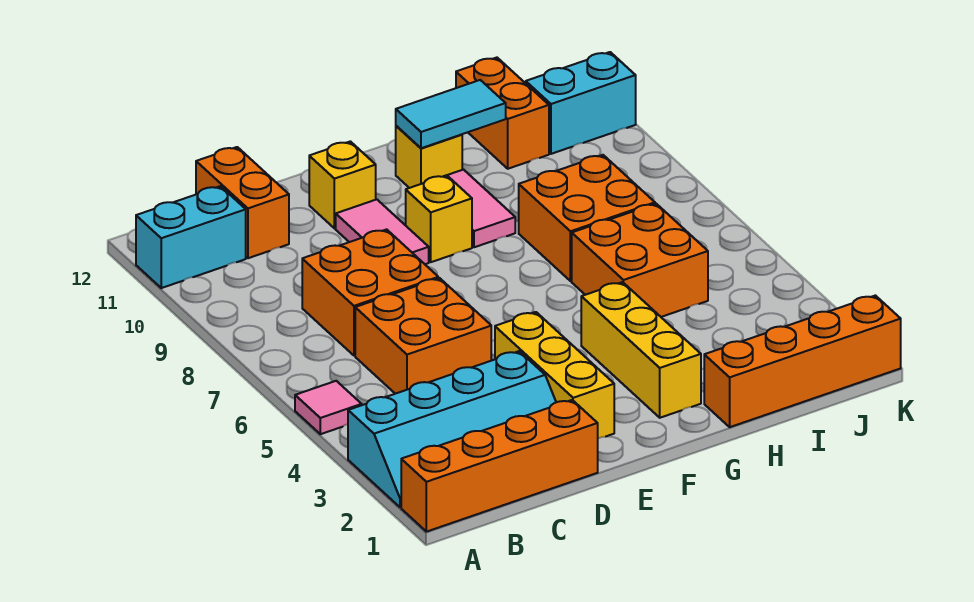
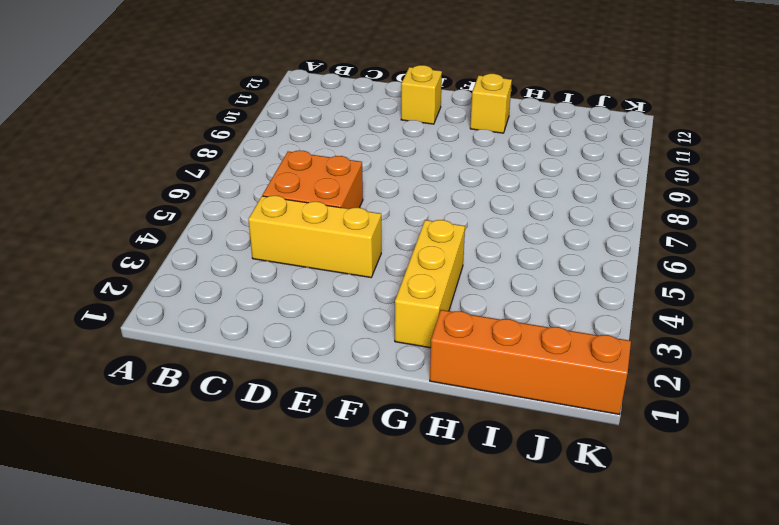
yellow 1x3 brick [248,196,381,277] -> yellow 1x3 brick turned to [495,312,614,438]
none -> orange 1x4 brick [401,400,598,532]
none -> cyan 2x4 slope [348,351,556,507]
none -> pink 1x1 tile [295,381,362,434]

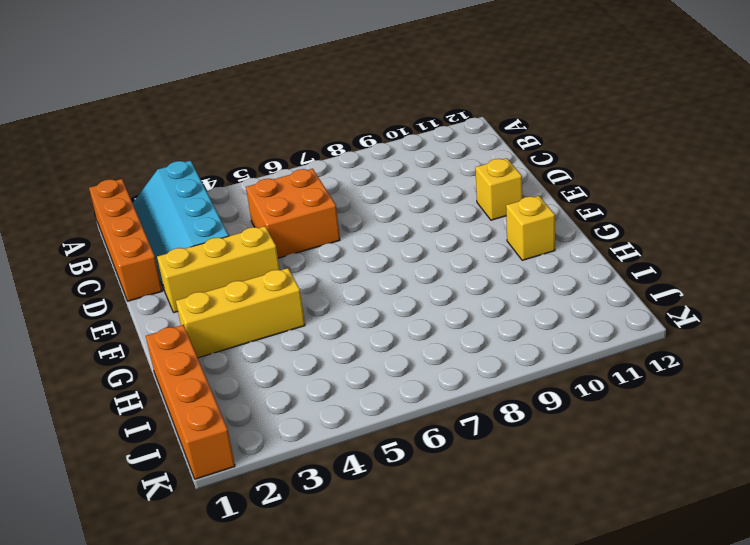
none -> pink 1x1 tile [295,381,362,434]
none -> cyan 1x2 brick [136,186,246,288]
none -> orange 2x2 brick [302,229,438,356]

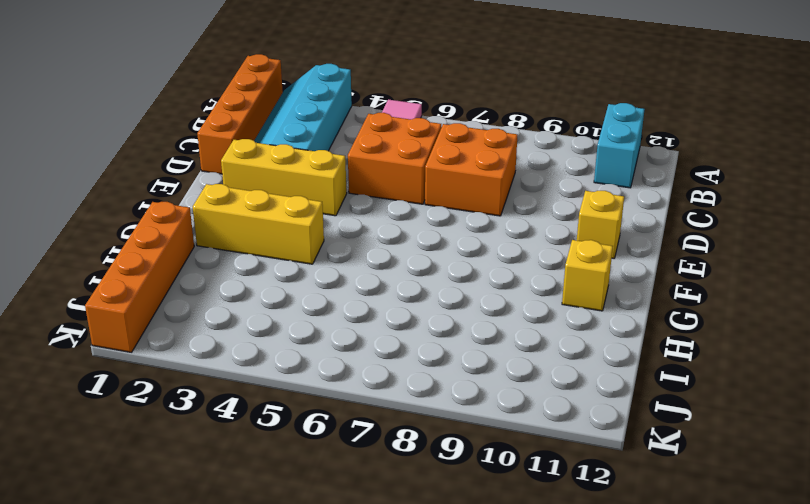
none -> orange 1x2 brick [196,147,289,258]
none -> pink 1x2 tile [336,199,429,264]
none -> yellow 1x1 brick [406,175,472,262]

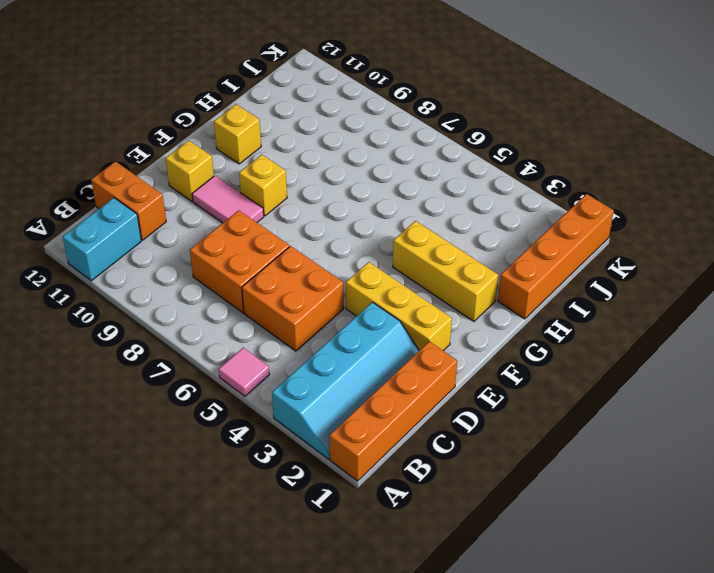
none -> pink 1x2 tile [447,170,515,247]
none -> orange 2x2 brick [572,204,708,317]
none -> orange 2x2 brick [519,155,655,281]

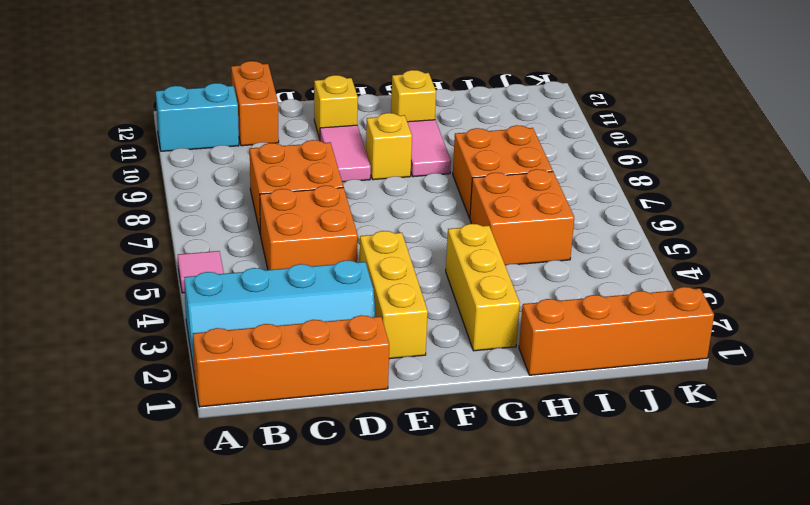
none -> orange 1x2 brick [456,58,549,169]
none -> cyan 1x2 brick [526,52,636,154]
none -> cyan 1x2 tile [396,80,506,148]

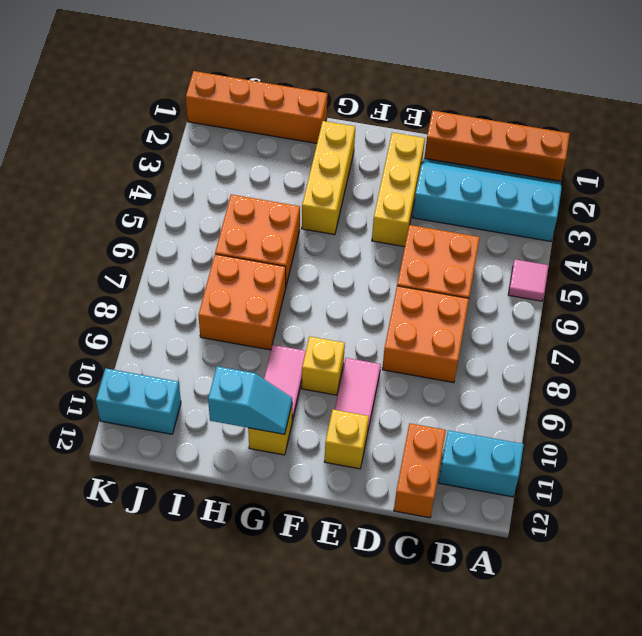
cyan 1x2 slope [208,366,292,434] -> cyan 1x2 tile [396,80,506,148]
none -> orange 1x2 brick [456,58,549,169]

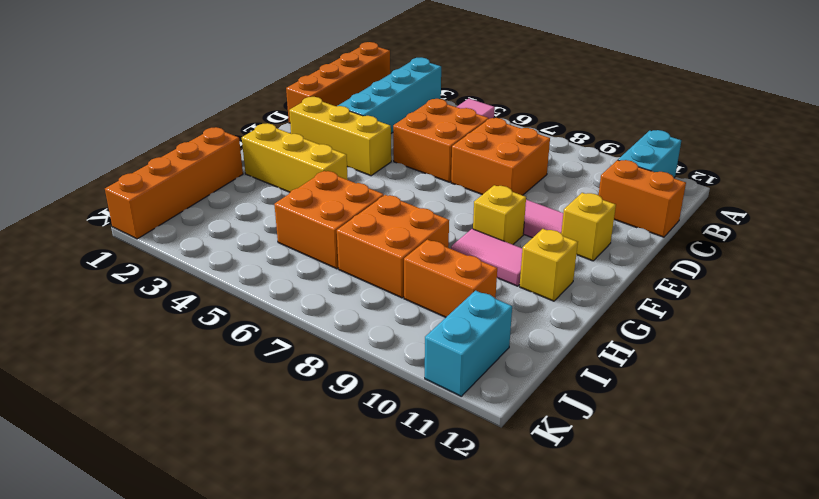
orange 1x2 brick [404,240,497,317] -> orange 1x2 brick moved to [456,58,549,169]
none -> cyan 1x2 tile [396,80,506,148]

